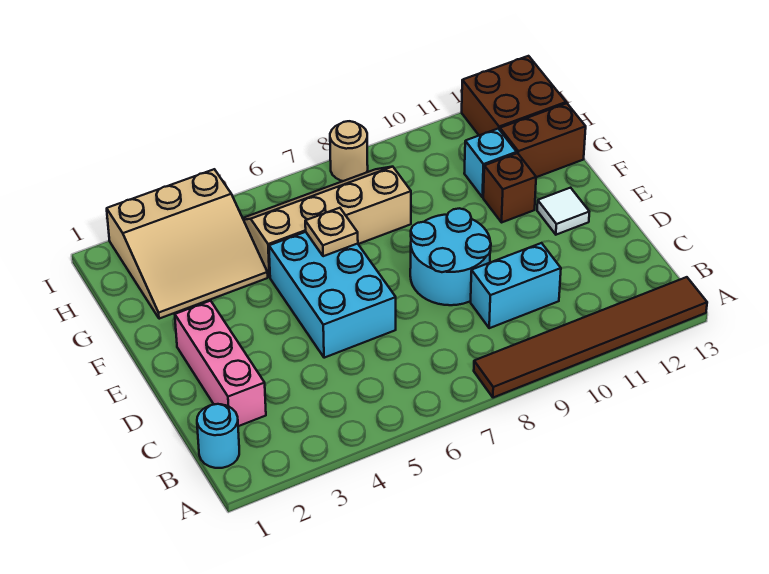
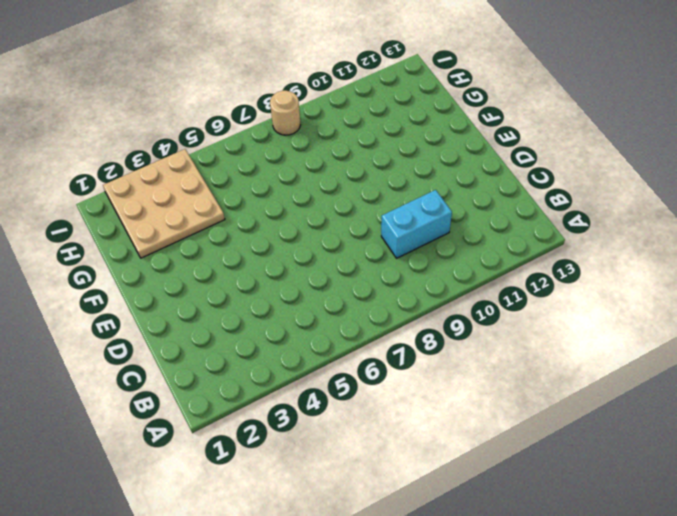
tan 3x3 plate [103,149,225,258] -> tan 3x3 slope [107,169,268,319]
none -> brown 1x6 tile [474,277,707,398]
none -> cyan 1x1 round brick [197,404,239,468]
none -> pink 1x3 brick [175,301,266,426]

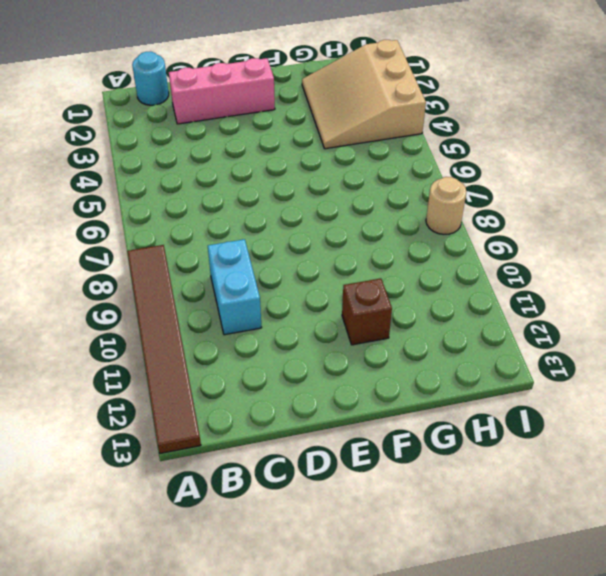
none -> cyan 2x3 brick [269,232,396,358]
none -> cyan 2x2 round brick [410,208,491,305]
none -> white 1x1 tile [537,188,589,235]

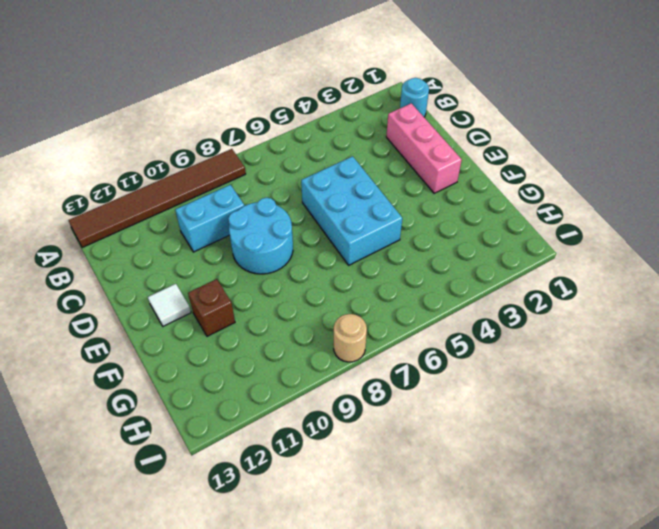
none -> tan 3x3 slope [107,169,268,319]
none -> tan 2x4 slope [243,167,411,277]
none -> cyan 1x1 brick [464,129,517,197]

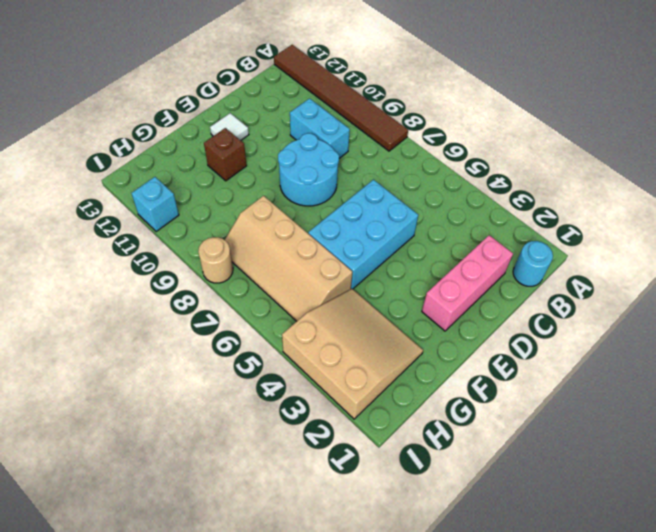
cyan 1x1 brick [132,177,179,232] -> cyan 1x1 brick moved to [464,129,517,197]
none -> brown 1x2 brick [500,103,586,177]
none -> brown 2x2 brick [462,56,566,135]
none -> tan 1x1 plate [305,208,358,256]

